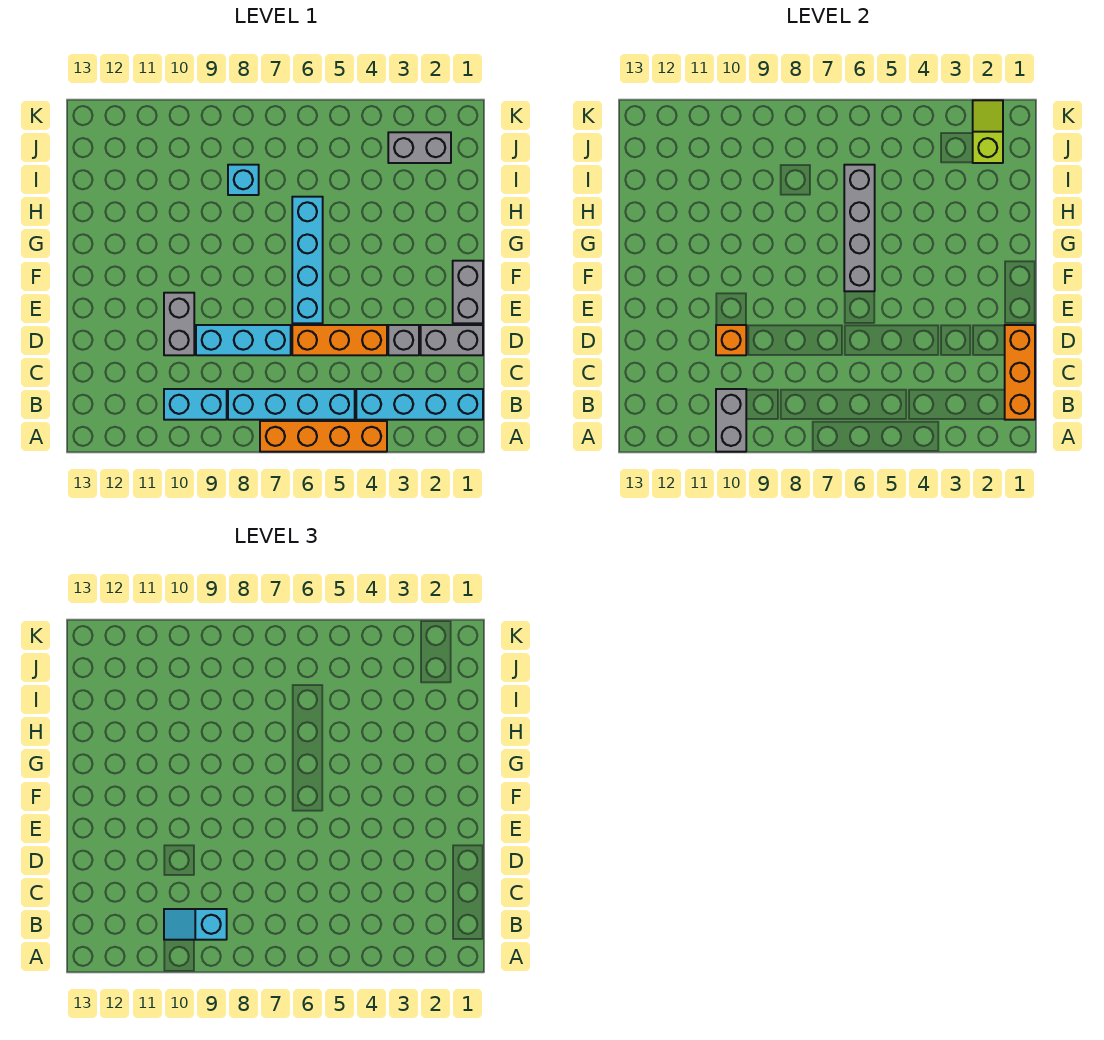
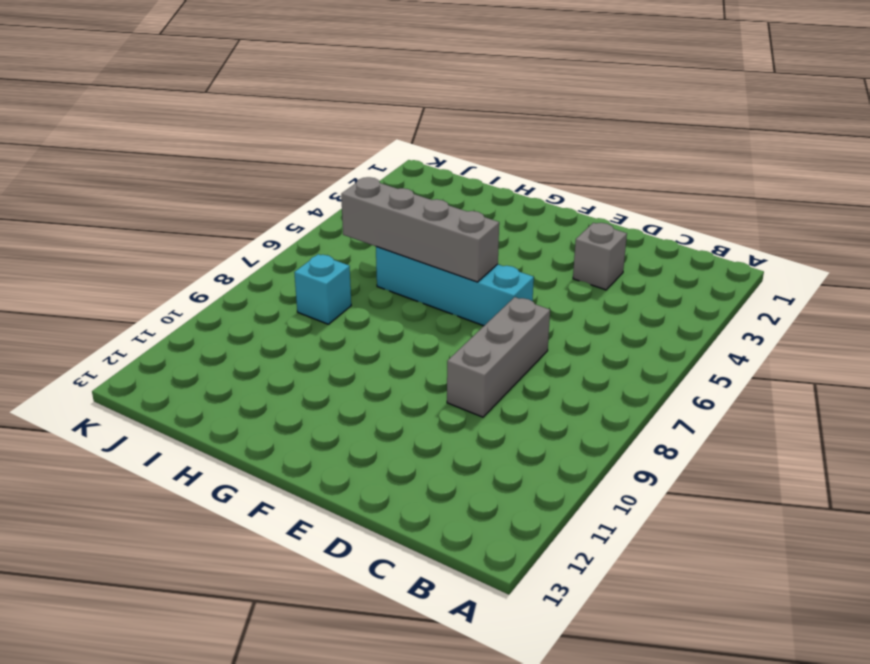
grey 1x3 brick [447,297,550,417] -> cyan 1x3 brick [196,325,291,355]
none -> orange 1x4 brick [260,421,387,452]
none -> cyan 1x4 brick [356,389,483,420]
none -> cyan 1x4 brick [228,389,355,420]

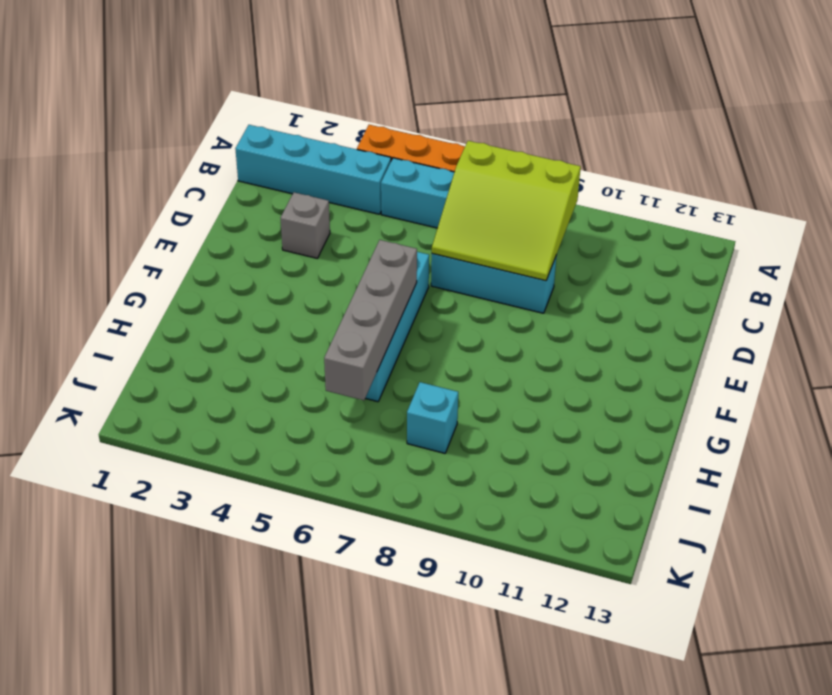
lime 3x3 slope [432,141,581,281] -> none
none -> cyan 1x2 brick [164,389,227,420]
none -> grey 1x2 brick [421,325,483,355]
none -> orange 1x3 brick [292,325,387,355]

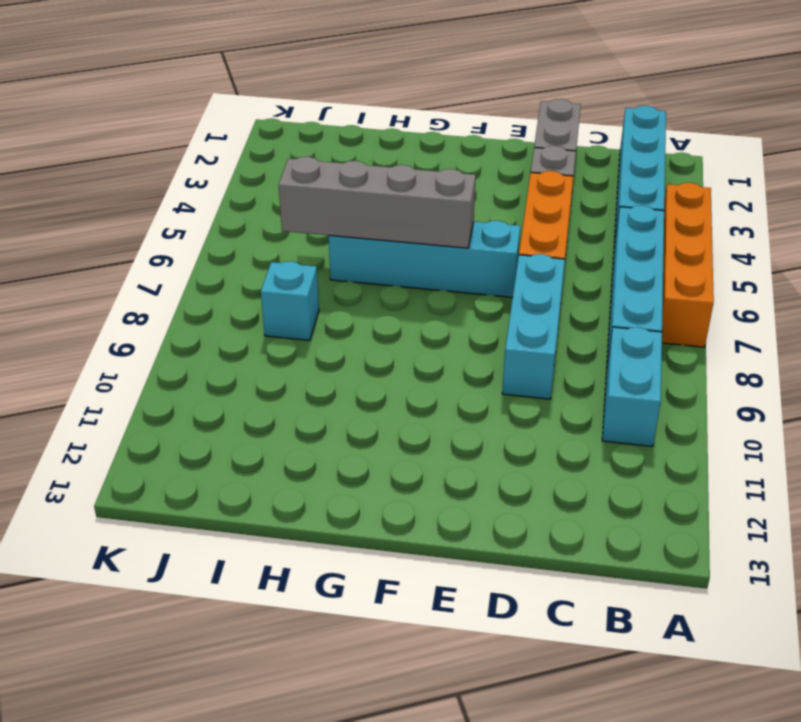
none -> grey 1x2 brick [164,293,194,355]
none -> grey 1x2 brick [453,261,483,323]
none -> grey 1x2 brick [388,132,451,163]

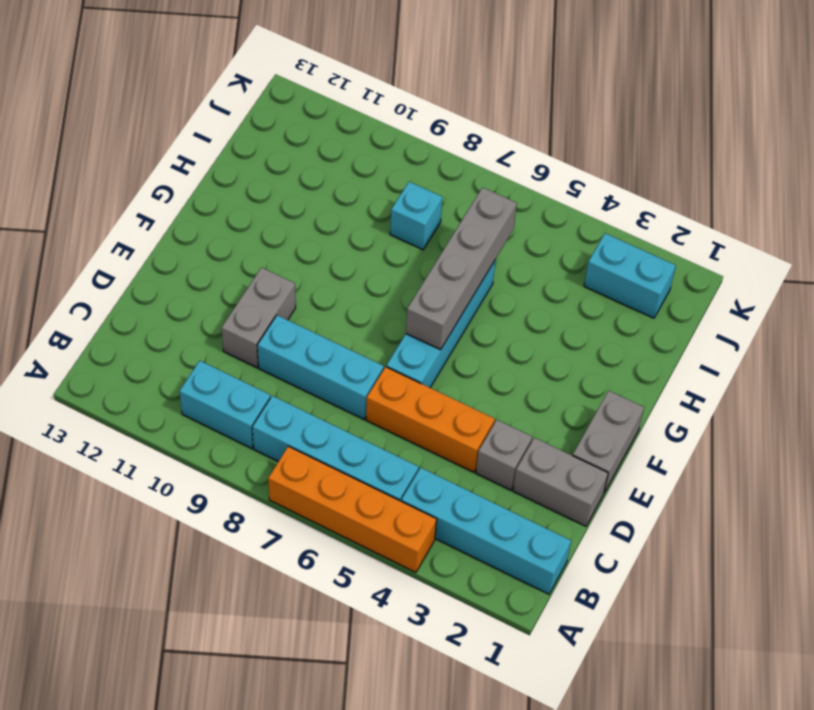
cyan 1x2 brick [584,233,676,318] -> grey 1x2 brick [388,132,451,163]
none -> grey 1x2 brick [716,389,746,452]
none -> orange 1x3 brick [1005,325,1035,420]
none -> orange 1x1 brick [716,325,746,355]

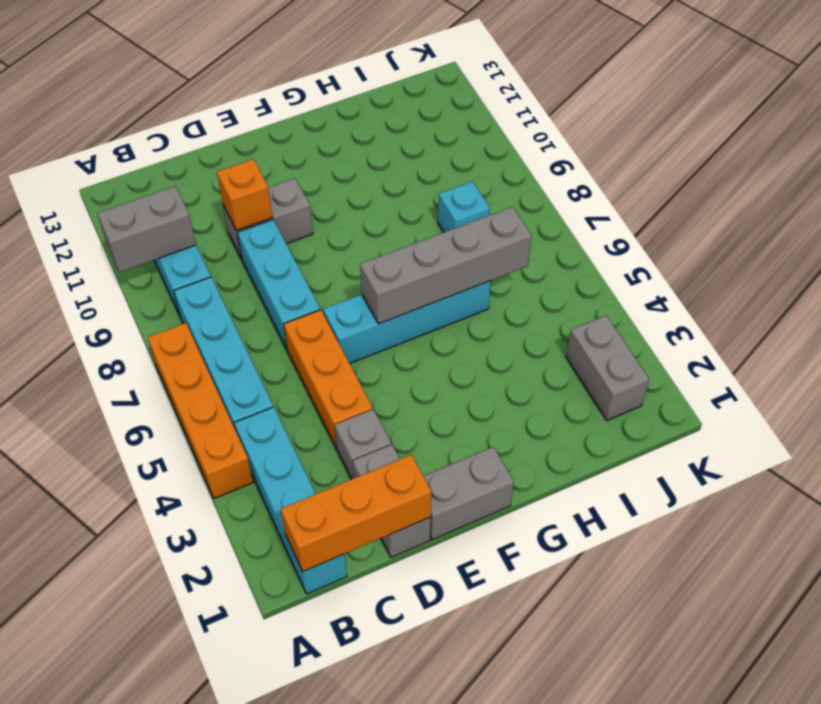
none -> lime 1x2 slope [973,100,1003,163]
none -> cyan 1x2 slope [164,909,227,940]

